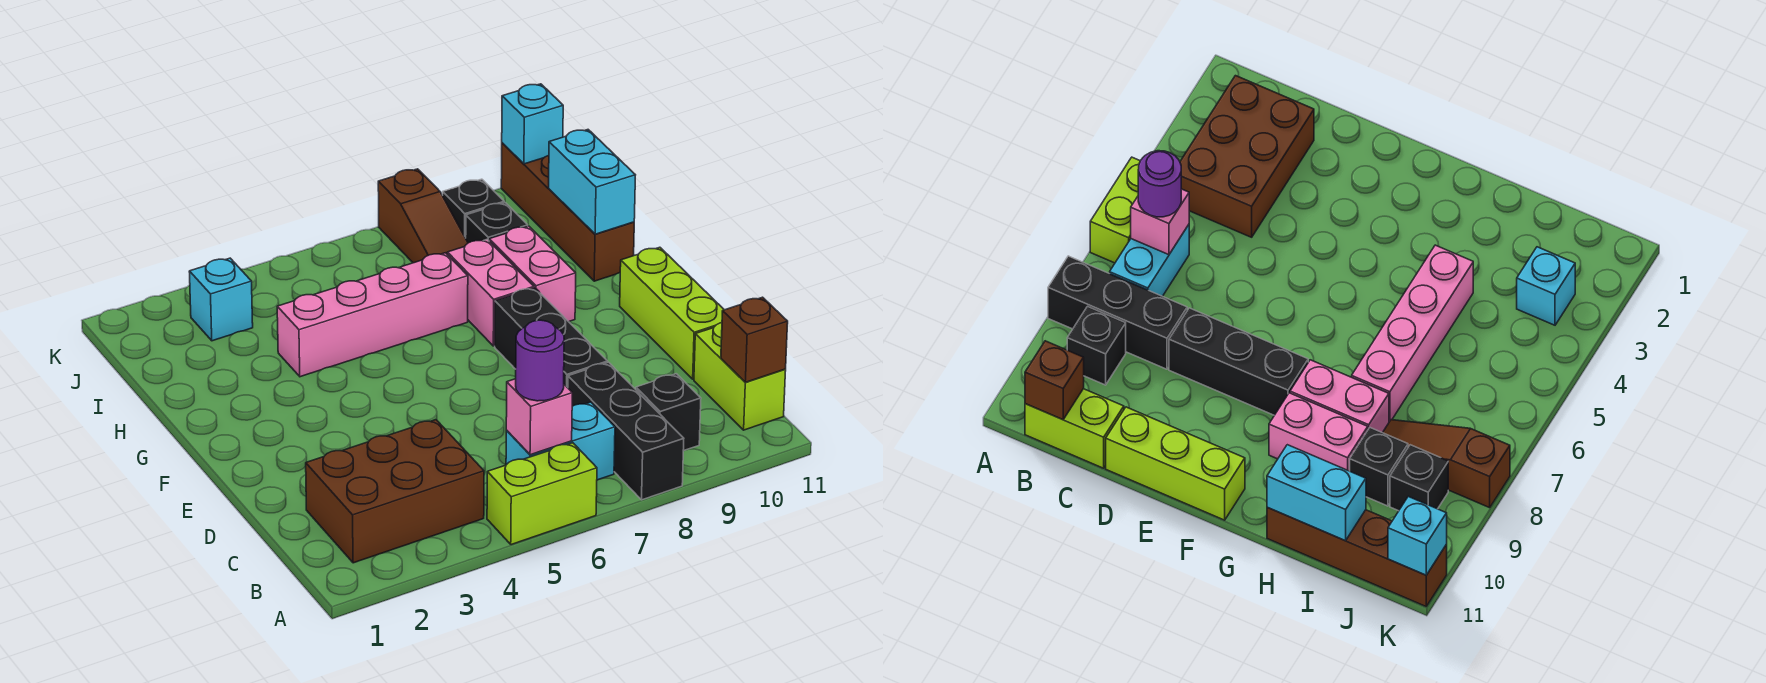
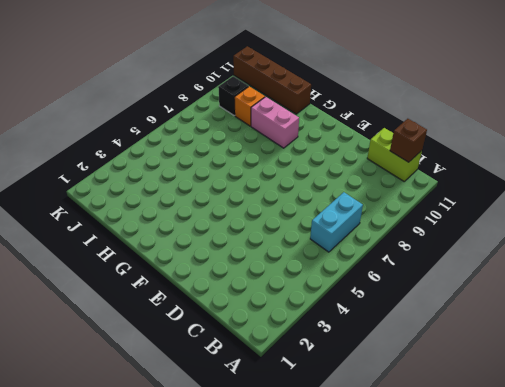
orange 1x1 brick [235,86,265,126] -> black 1x1 brick [466,203,528,243]
none -> lime 1x2 brick [487,443,597,545]
none -> black 1x3 brick [568,362,684,500]
none -> brown 2x3 brick [306,420,484,563]

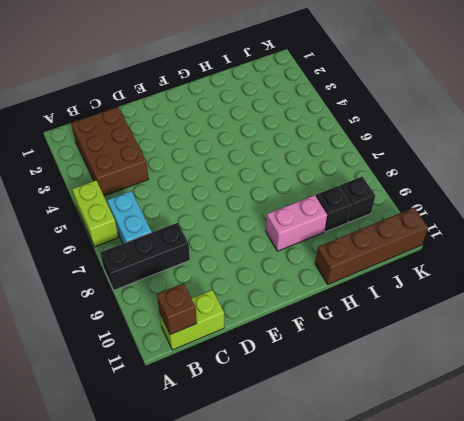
none -> black 1x1 brick [636,374,701,451]
none -> black 1x3 brick [495,288,608,388]
none -> lime 1x3 brick [620,247,724,379]

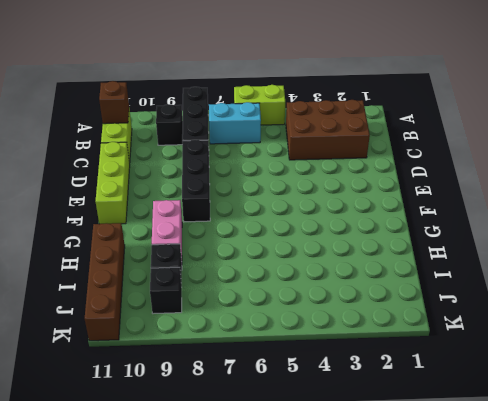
none -> pink 1x2 brick [447,239,534,346]
none -> pink 1x4 brick [277,253,468,377]
none -> brown 1x3 slope [378,169,468,263]

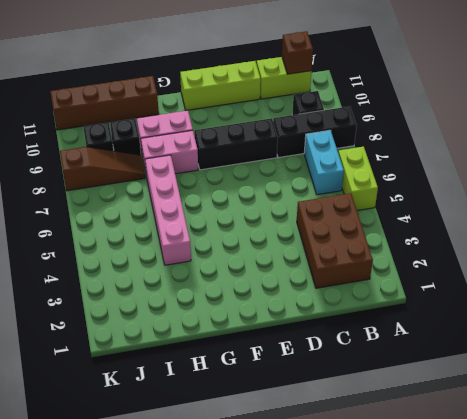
none -> cyan 1x1 brick [189,258,253,341]
none -> pink 1x1 brick [506,379,572,455]
none -> cyan 1x2 brick [549,130,635,234]

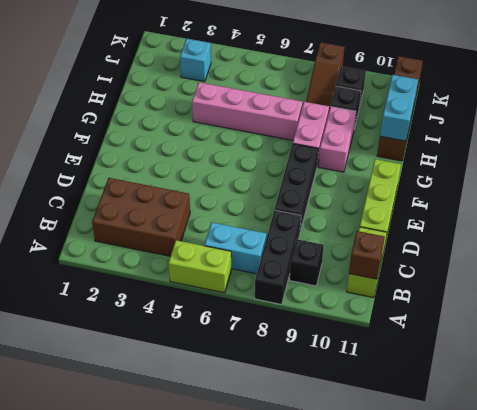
none -> pink 1x1 brick [506,379,572,455]
none -> cyan 1x1 brick [502,84,563,164]
none -> purple 1x1 round brick [516,320,564,401]

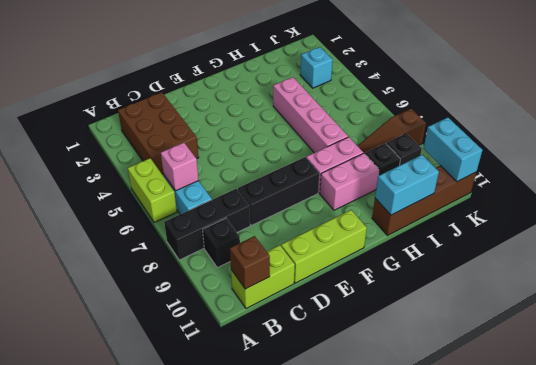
cyan 1x2 brick [424,117,482,181] -> cyan 1x1 brick [502,84,563,164]
none -> purple 1x1 round brick [516,320,564,401]

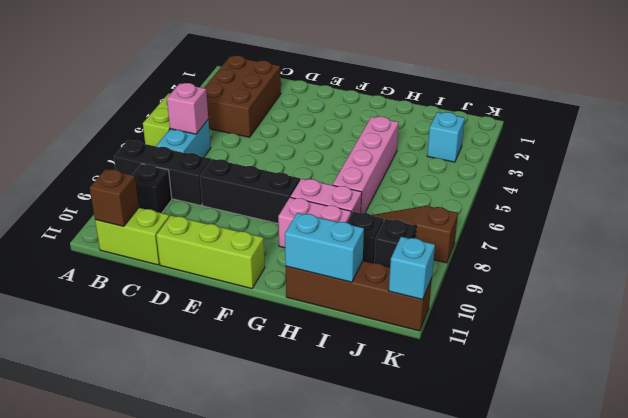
none -> purple 1x1 round brick [516,320,564,401]

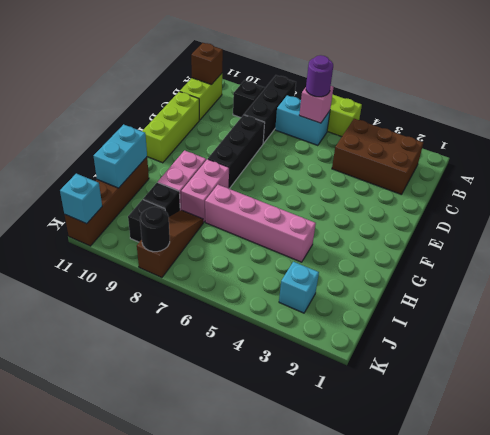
black 1x1 round brick [140,207,170,252] -> none

